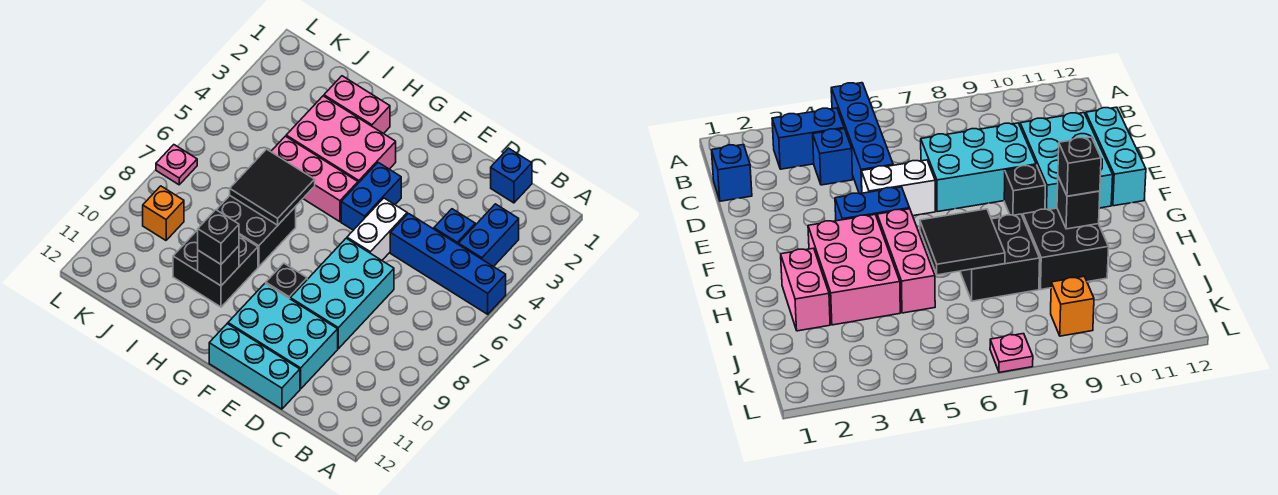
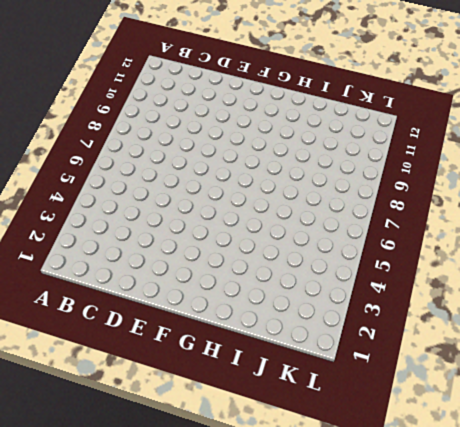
none -> blue 1x4 brick [390,214,506,314]
none -> blue 1x2 brick [459,204,519,267]
none -> blue 1x1 brick [491,148,532,203]

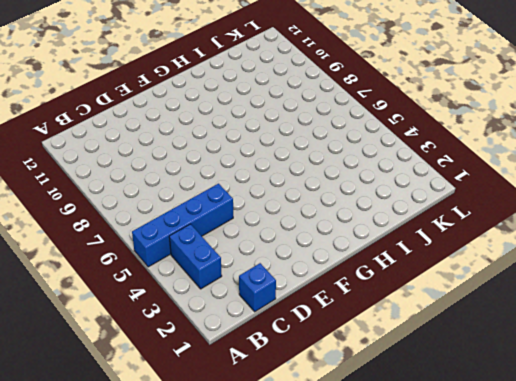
none -> blue 1x1 brick [434,209,475,245]
none -> cyan 2x3 brick [290,238,394,349]
none -> cyan 2x3 brick [228,283,338,389]

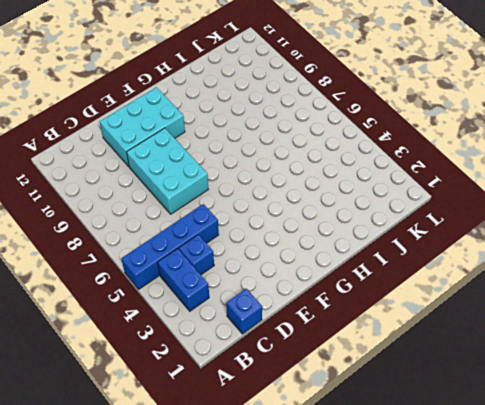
none -> cyan 1x3 brick [209,324,300,409]
none -> white 1x2 brick [347,198,407,260]
none -> blue 1x2 brick [341,163,401,230]

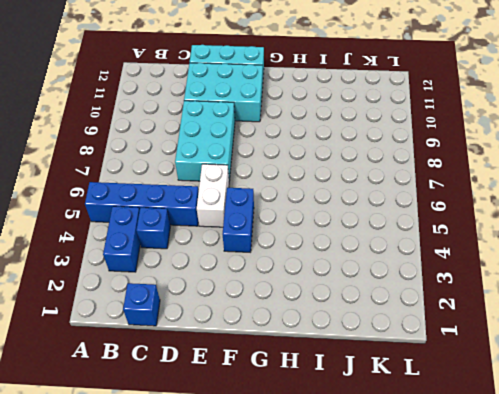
none -> black 1x1 brick [266,263,307,299]
none -> pink 2x3 brick [286,96,396,183]
none -> pink 1x3 brick [271,136,358,222]

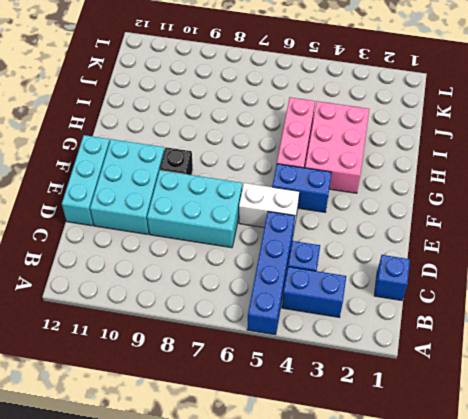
none -> pink 1x2 brick [324,76,390,134]
none -> black 2x2 brick [217,196,296,267]
none -> black 2x2 brick [173,230,258,307]

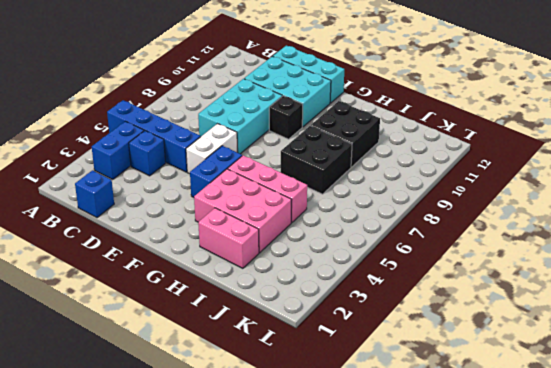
none -> orange 1x1 brick [143,186,184,240]
none -> pink 1x1 plate [156,145,197,185]
none -> black 2x2 tile [230,149,315,225]

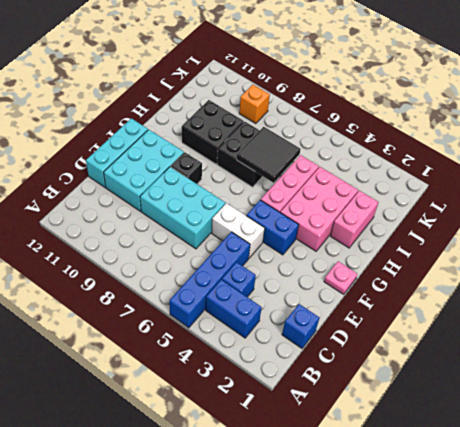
pink 1x1 plate [324,261,357,294] -> pink 1x1 plate moved to [156,145,197,185]
none -> black 1x1 brick [198,246,239,286]
none -> black 1x1 brick [198,210,239,264]

